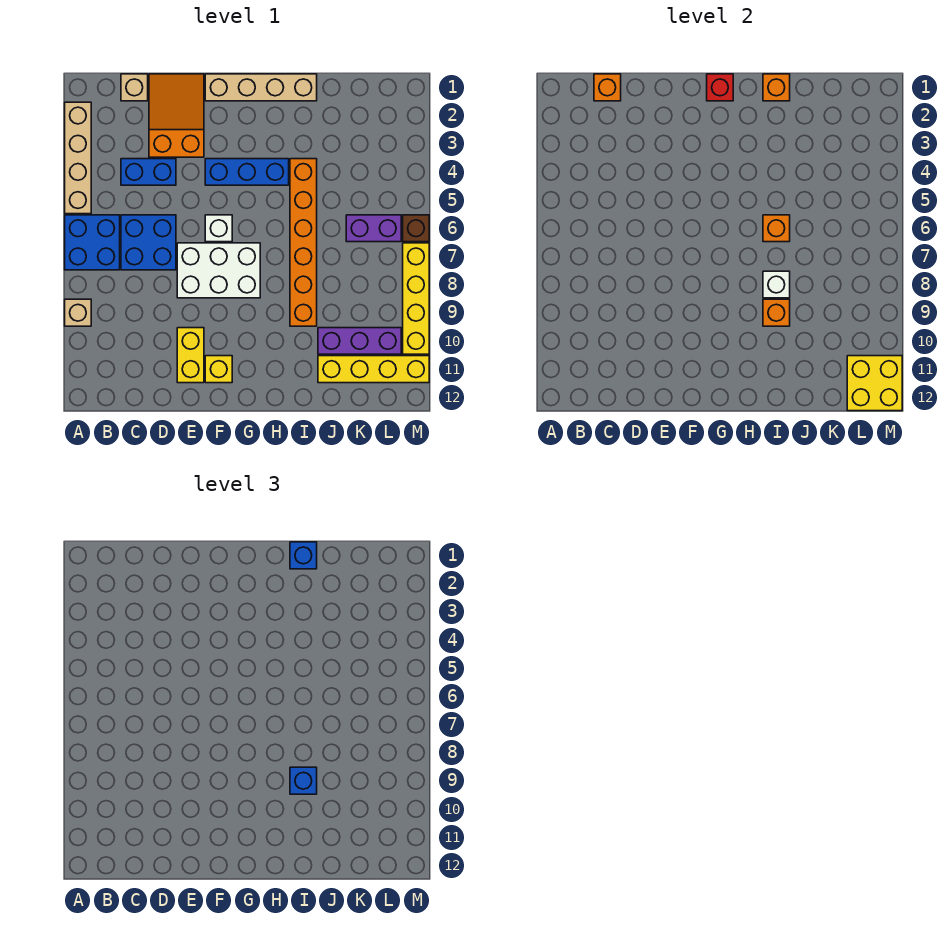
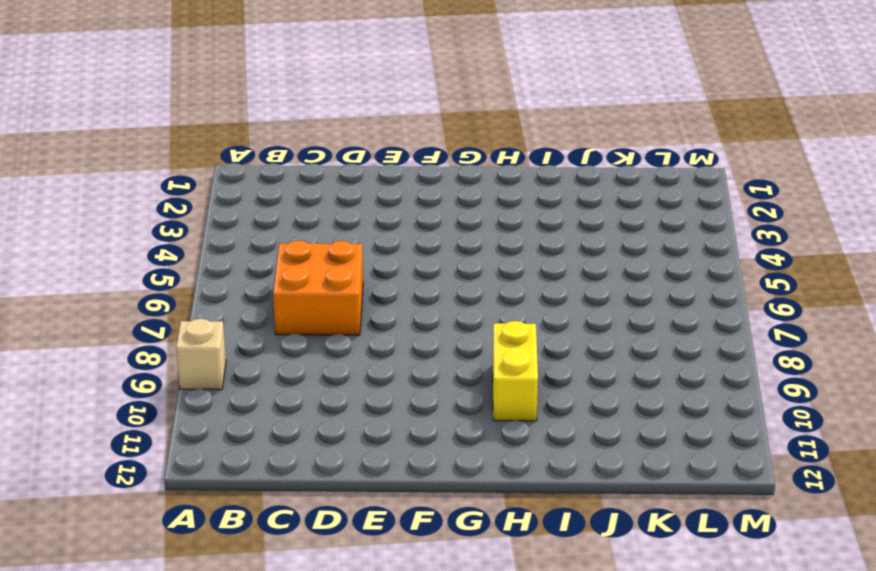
orange 2x2 brick [273,240,363,335] -> blue 2x2 brick [121,215,176,270]
yellow 1x2 brick [493,321,538,421] -> yellow 1x2 brick moved to [177,328,204,383]
none -> tan 1x4 brick [65,102,91,214]
none -> blue 2x2 brick [65,215,120,270]
none -> tan 1x1 brick [121,74,148,101]

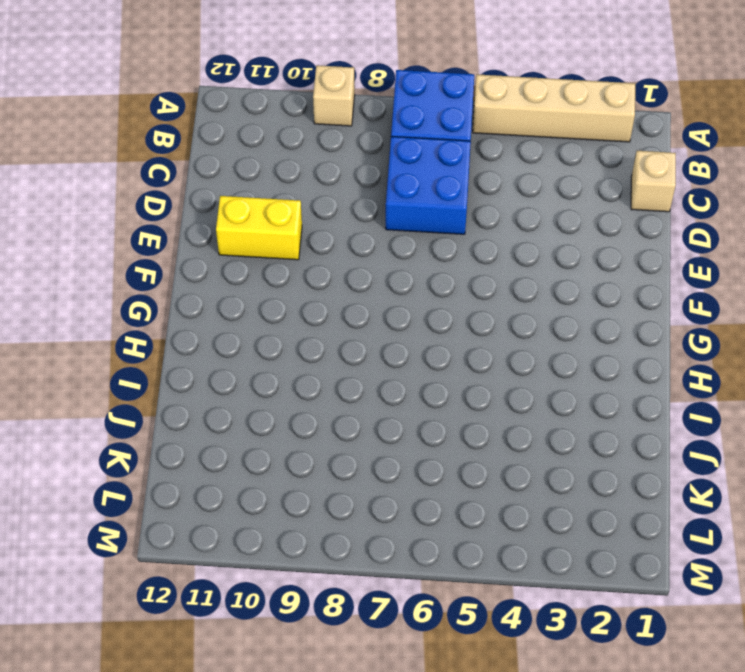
none -> blue 1x2 brick [121,159,176,185]
none -> orange 2x3 slope [149,74,204,157]
none -> white 2x3 brick [177,243,260,298]

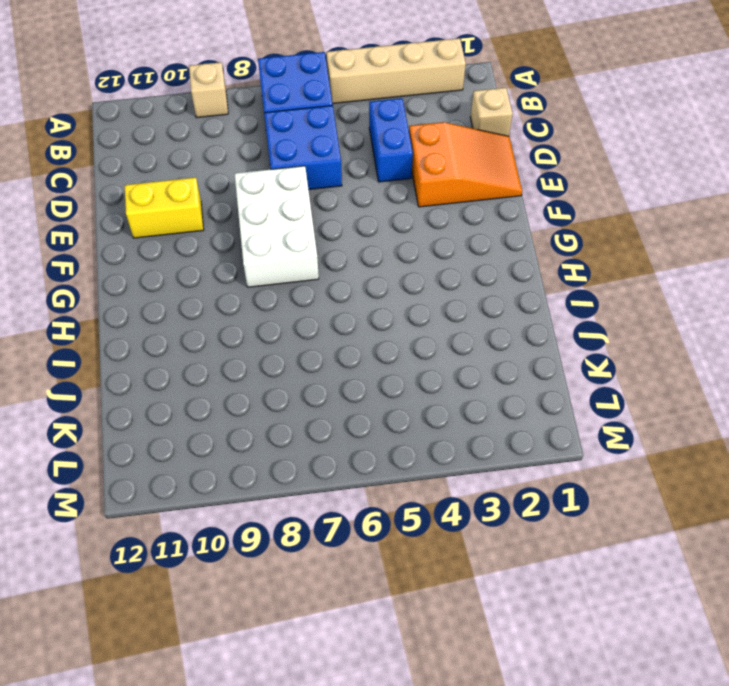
none -> tan 1x4 brick [205,74,317,101]
none -> blue 1x3 brick [205,159,289,185]
none -> white 1x1 brick [205,215,232,242]

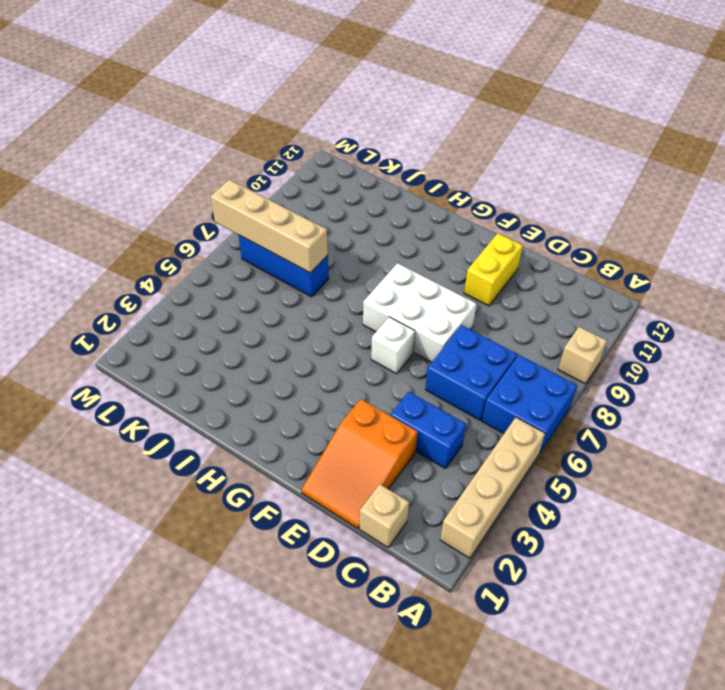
blue 1x3 brick [238,235,329,297] -> blue 1x3 brick moved to [205,159,289,185]
tan 1x4 brick [211,179,328,273] -> tan 1x4 brick moved to [205,74,317,101]
none -> yellow 1x1 brick [205,356,232,383]
none -> orange 1x6 brick [290,159,317,326]
none -> purple 1x3 brick [318,328,401,354]

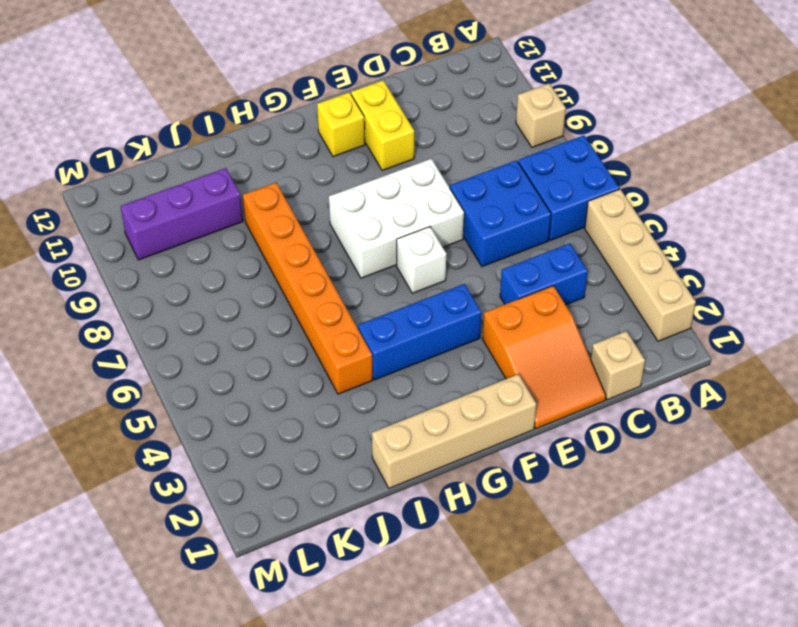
none -> yellow 1x4 brick [318,356,429,383]
none -> purple 1x2 brick [346,215,401,242]
none -> brown 1x1 brick [403,215,429,242]

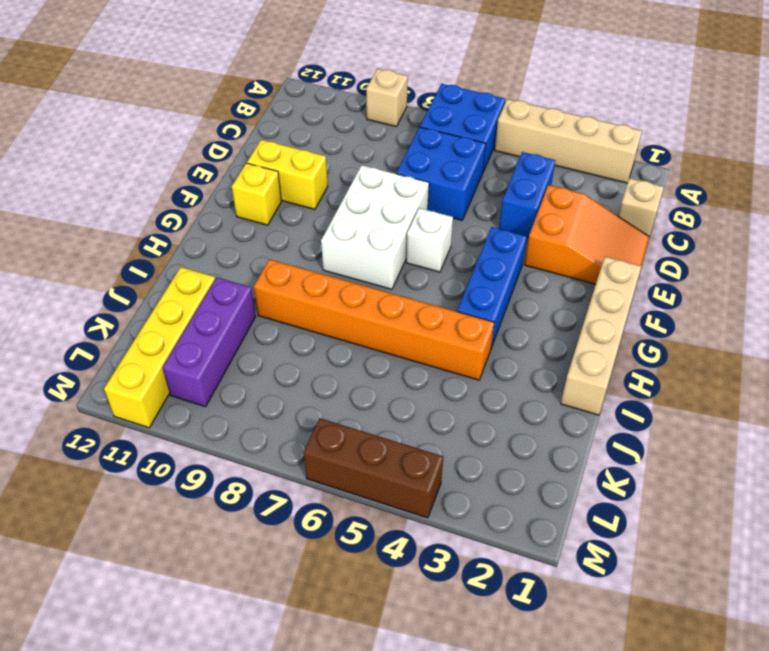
brown 1x3 brick [303,418,443,518] -> brown 1x1 brick [403,215,429,242]
none -> purple 1x2 brick [346,215,401,242]
none -> yellow 1x4 brick [403,243,429,354]
none -> orange 1x1 brick [594,74,621,101]

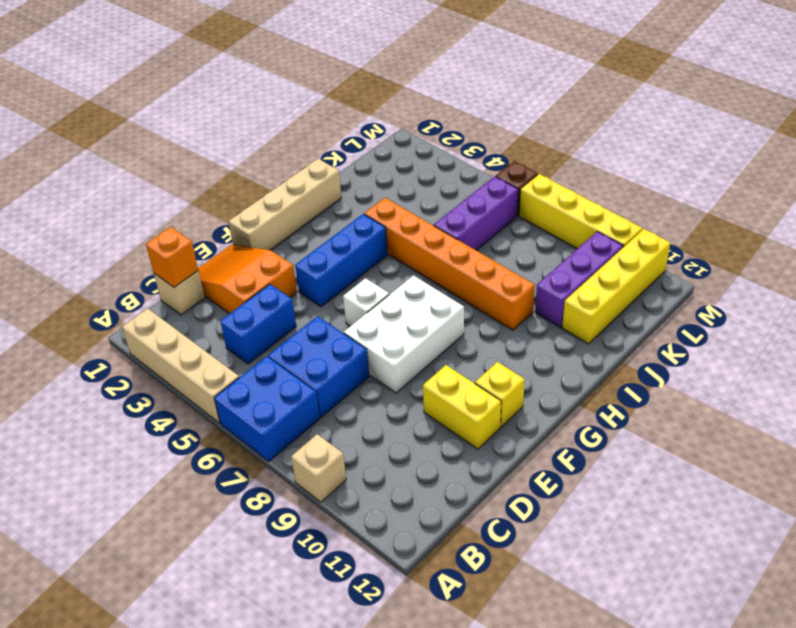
purple 1x3 brick [434,177,518,250] -> purple 1x2 brick [346,215,401,242]
none -> red 1x1 brick [707,74,733,101]
none -> orange 1x1 brick [763,74,790,101]
none -> orange 1x1 brick [763,215,790,242]

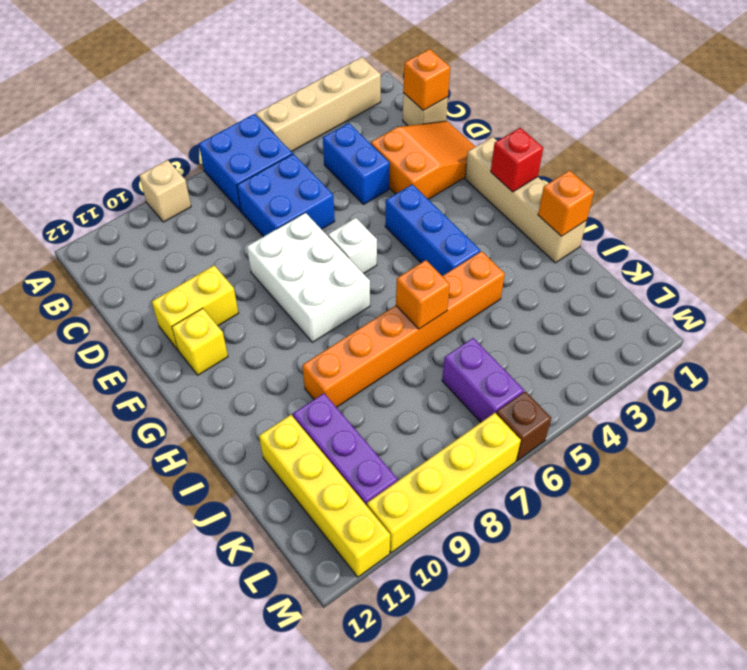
none -> white 1x1 brick [763,271,790,298]
none -> orange 1x1 brick [763,299,790,326]
none -> yellow 2x2 brick [847,356,902,411]

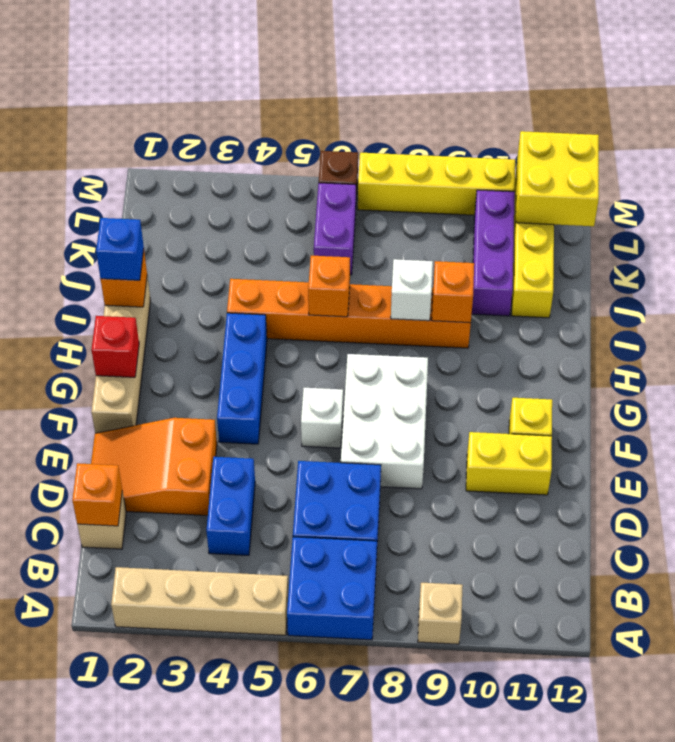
none -> blue 1x1 brick [290,767,317,794]

